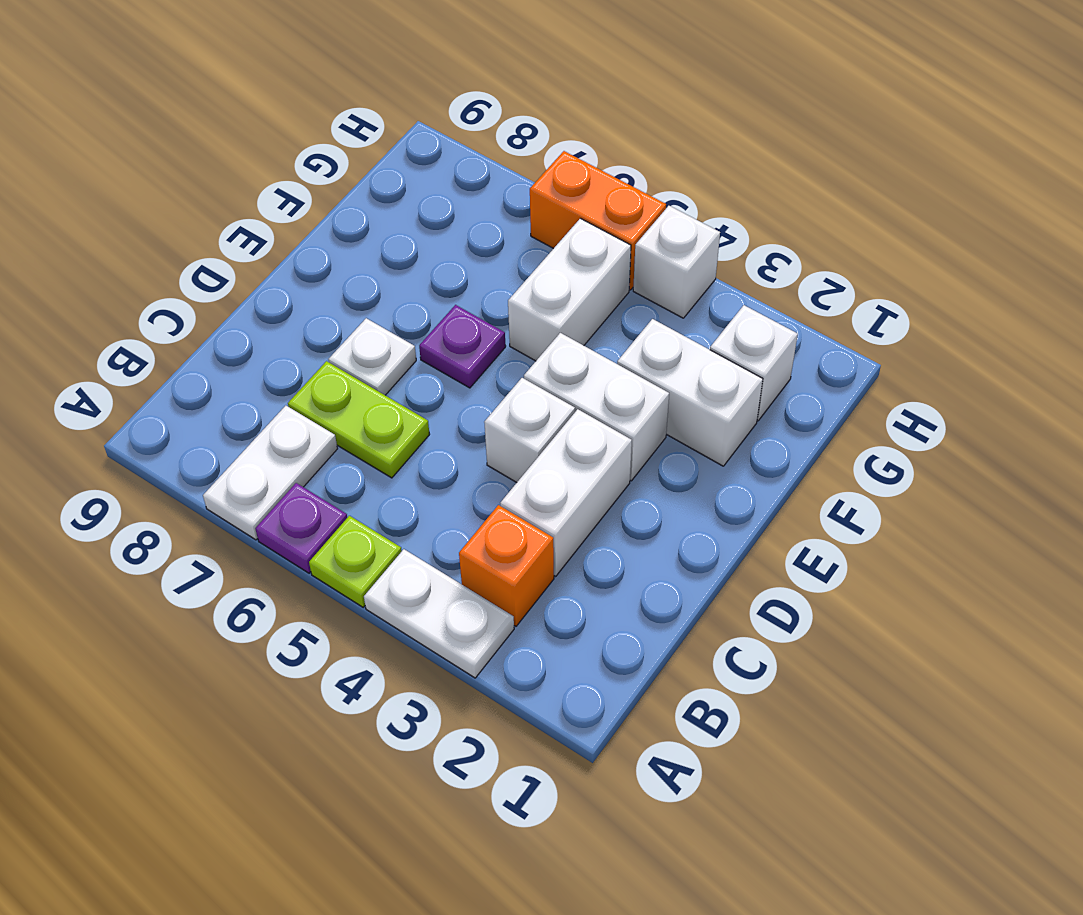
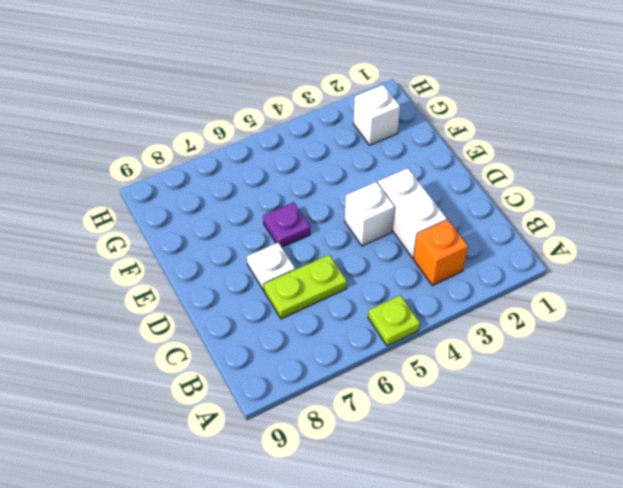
none -> white 1x2 plate [364,549,514,678]
none -> purple 1x1 plate [255,483,347,573]
none -> white 1x2 plate [203,406,338,540]

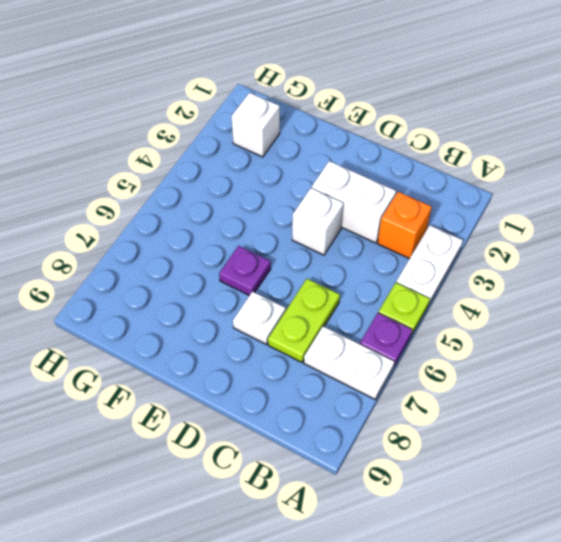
none -> white 1x2 brick [524,333,669,481]
none -> white 1x2 brick [617,319,763,466]
none -> white 1x2 brick [508,218,631,361]

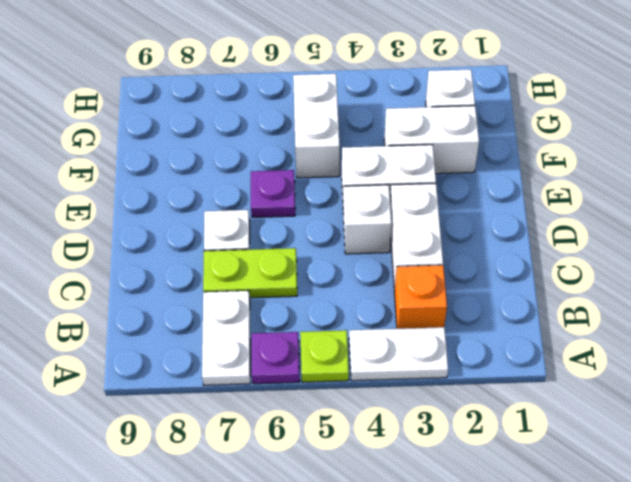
none -> white 1x1 brick [633,206,720,318]
none -> orange 1x2 brick [530,151,666,290]

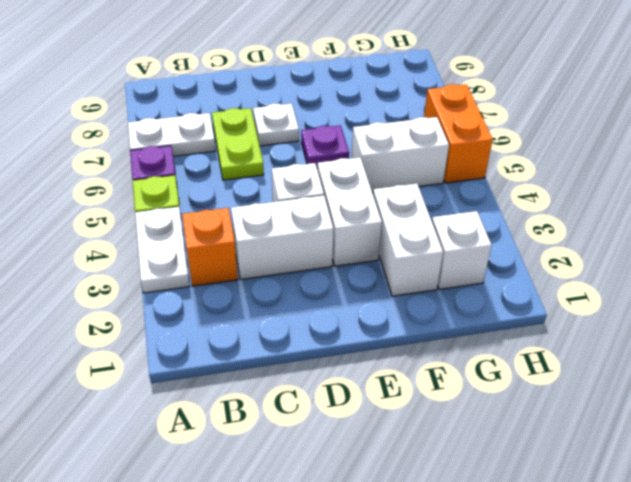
none -> white 1x1 brick [633,206,720,318]

